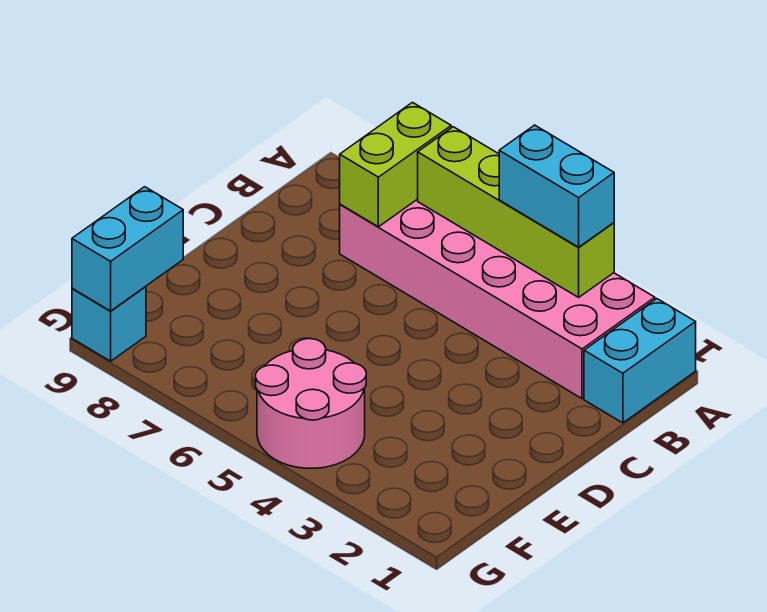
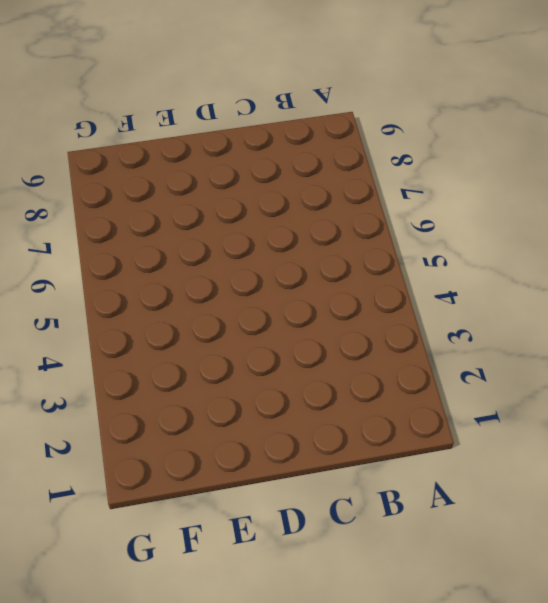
none -> cyan 1x2 brick [584,299,696,423]
none -> pink 2x6 brick [340,199,655,399]

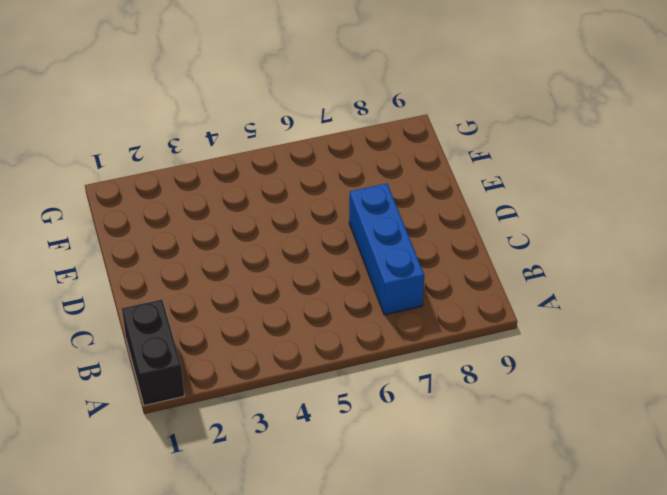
black 1x2 brick [122,299,185,405] -> cyan 1x2 brick [584,299,696,423]
blue 1x3 brick [349,184,424,315] -> pink 2x6 brick [340,199,655,399]
none -> pink 2x2 round brick [256,339,366,468]
none -> cyan 1x1 brick [72,286,146,361]

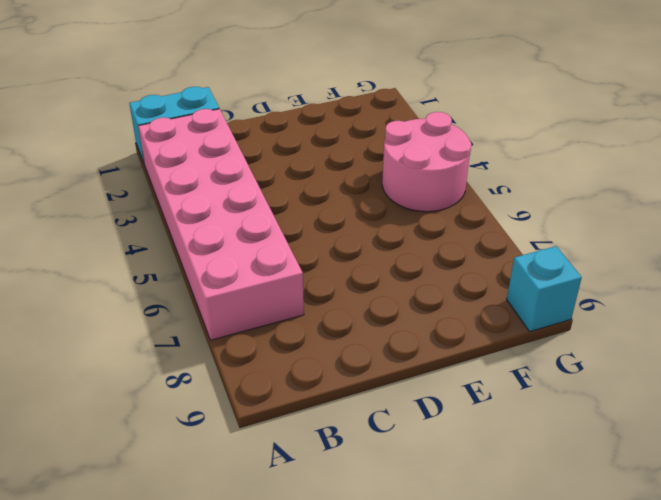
none -> lime 1x4 brick [418,127,614,297]
none -> lime 1x2 brick [340,103,451,227]

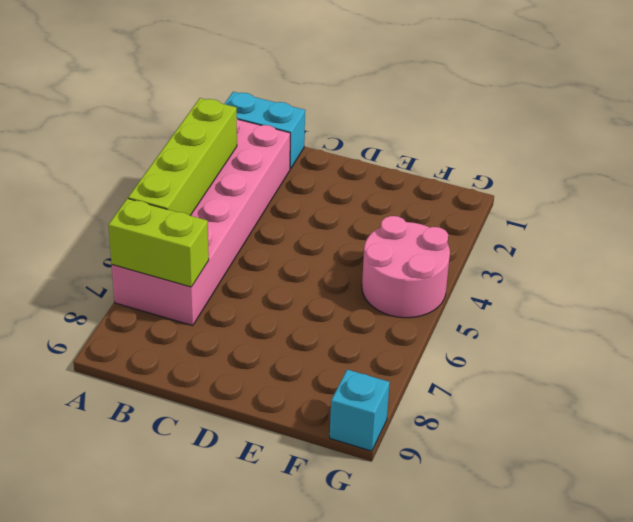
none -> cyan 1x2 brick [72,187,183,311]
none -> cyan 1x2 brick [499,125,614,247]

